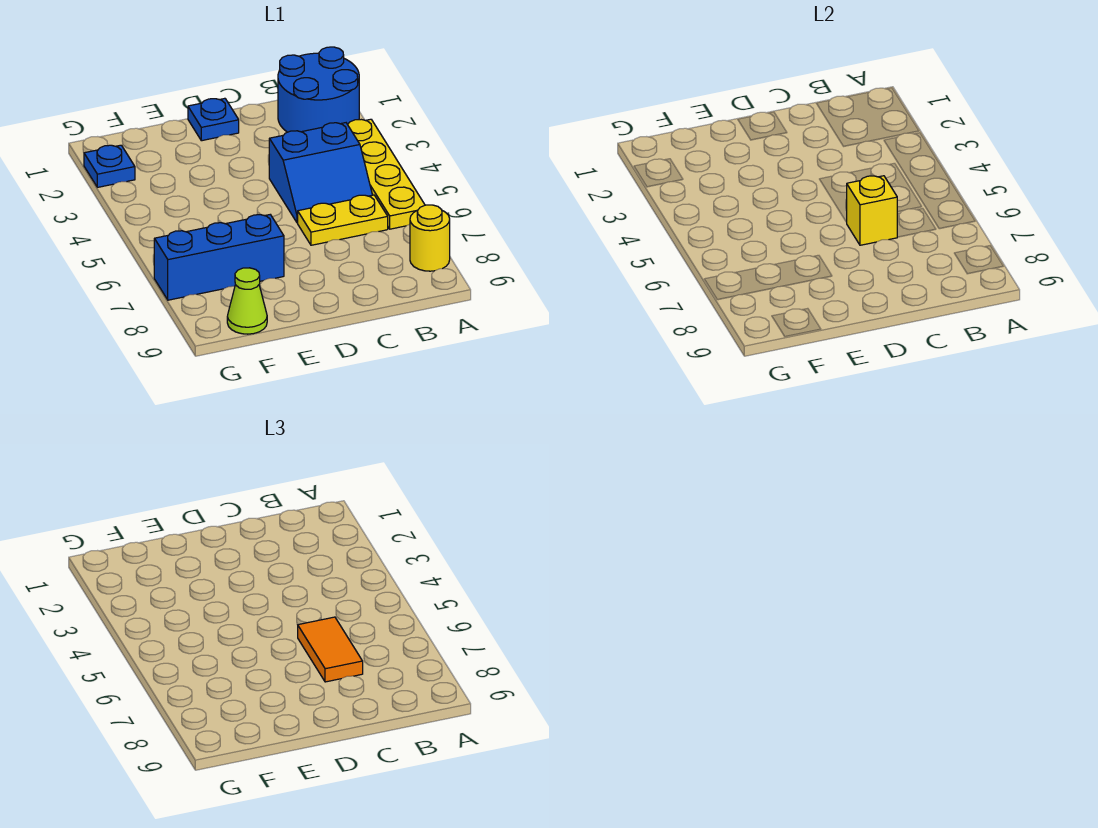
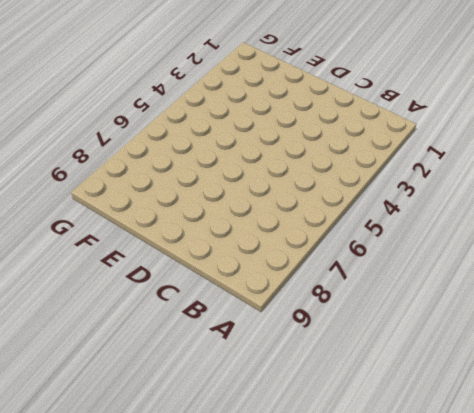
none -> blue 2x2 round brick [278,47,359,132]
none -> yellow 1x4 plate [348,119,425,229]

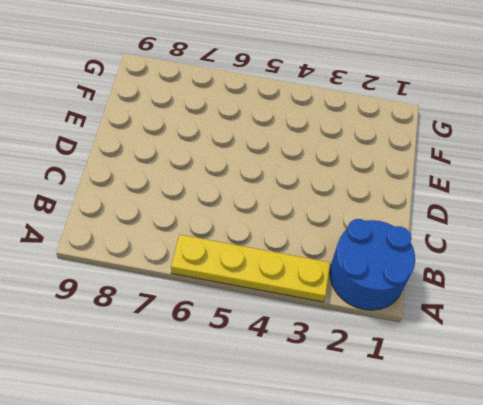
none -> yellow 1x1 round brick [410,205,450,271]
none -> blue 2x2 slope [269,123,372,223]

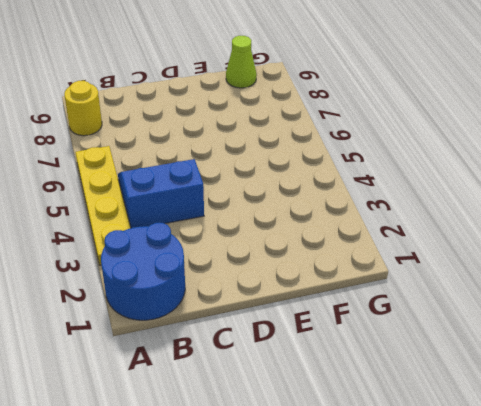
none -> yellow 1x2 plate [298,195,388,245]
none -> blue 1x1 plate [188,98,239,141]

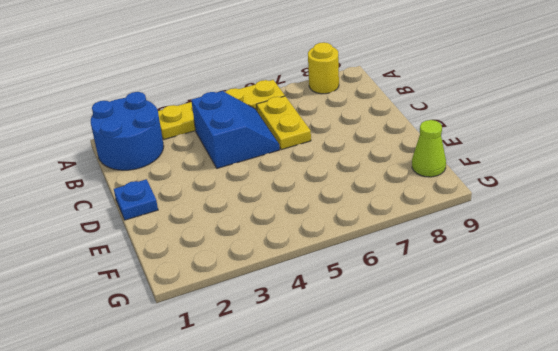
none -> blue 1x3 brick [154,215,284,300]
none -> blue 1x1 plate [84,145,135,187]

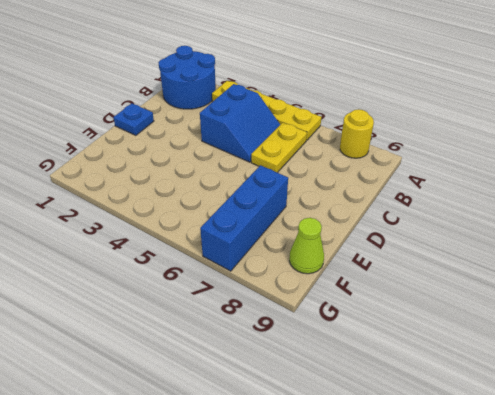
none -> blue 1x1 plate [84,145,135,187]
none -> yellow 1x1 brick [847,176,897,245]

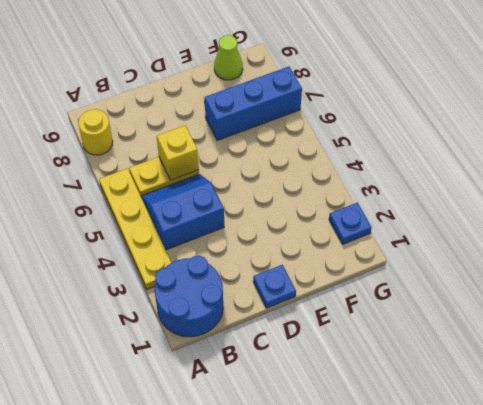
none -> orange 1x2 tile [298,617,363,682]

